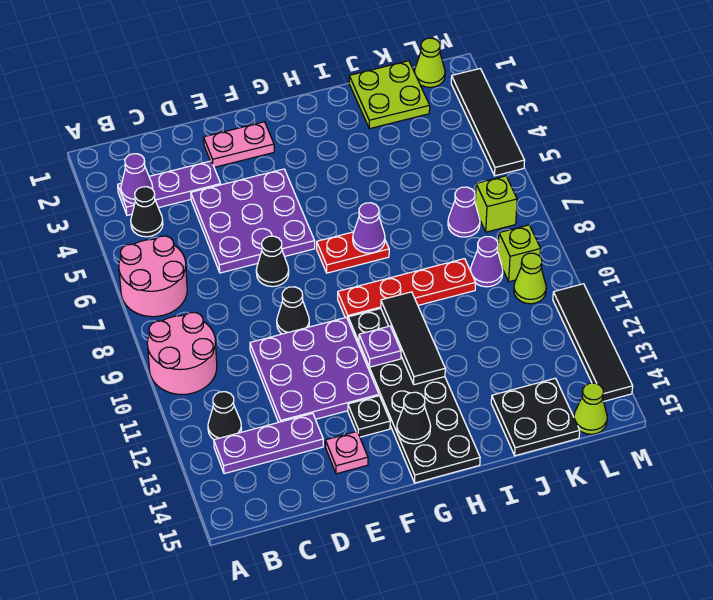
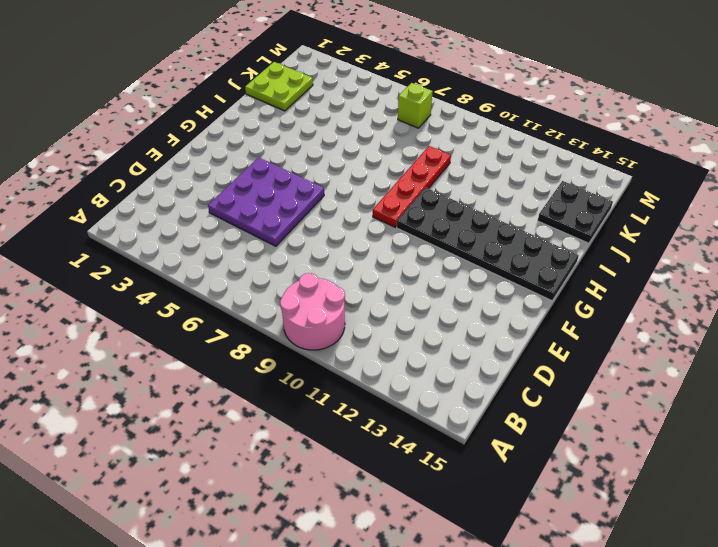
none -> pink 2x2 round brick [119,236,187,317]
none -> purple 1x3 plate [118,161,221,215]
none -> black 1x1 cone [131,187,163,237]
none -> black 1x1 cone [208,392,242,440]

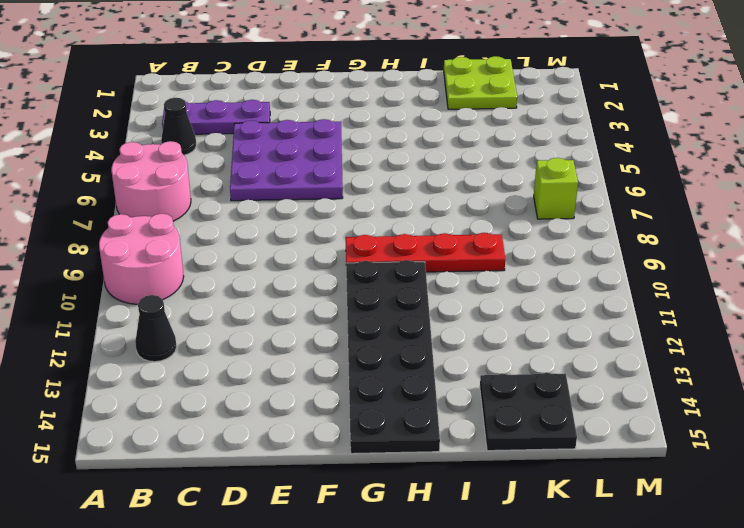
none -> purple 1x3 plate [214,413,323,474]
none -> purple 3x3 plate [250,317,379,422]
none -> pink 1x2 plate [204,122,274,167]
none -> black 1x1 cone [256,236,289,287]

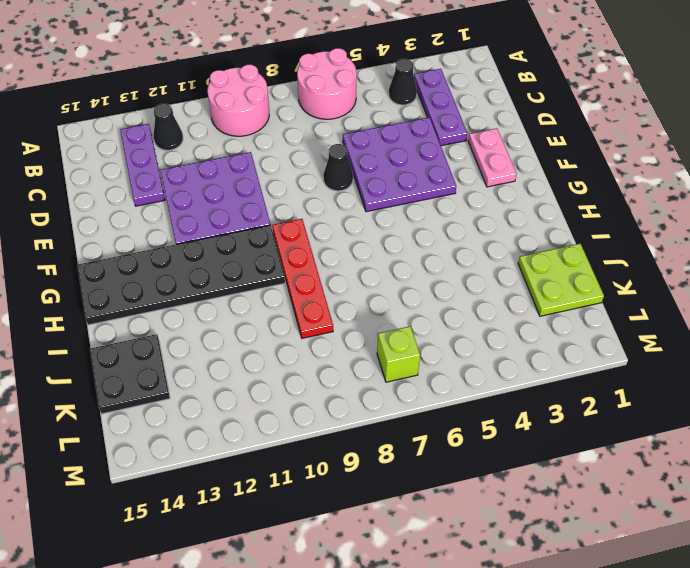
none -> black 1x1 cone [277,287,309,334]
none -> pink 1x1 plate [325,432,368,474]
none -> black 1x1 plate [348,396,390,437]
none -> red 1x2 plate [317,232,389,273]

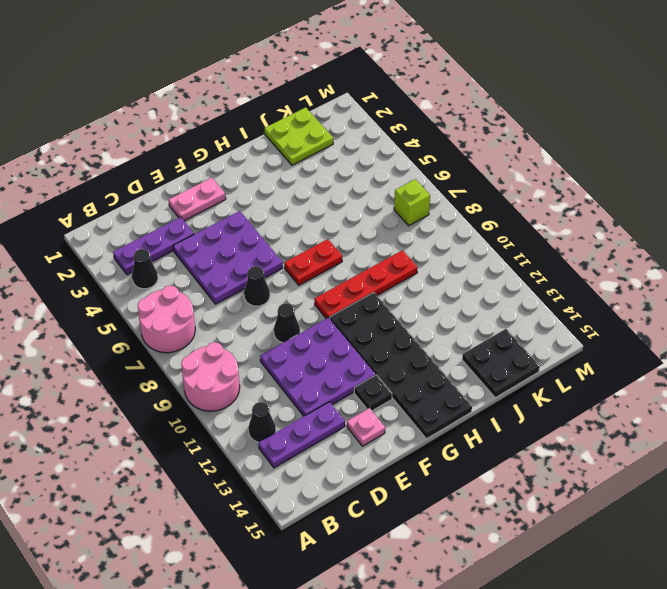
none -> purple 1x1 cone [448,187,480,237]
none -> purple 1x1 cone [471,237,503,287]
none -> lime 1x1 cone [415,38,445,87]
none -> lime 1x1 brick [498,225,541,282]

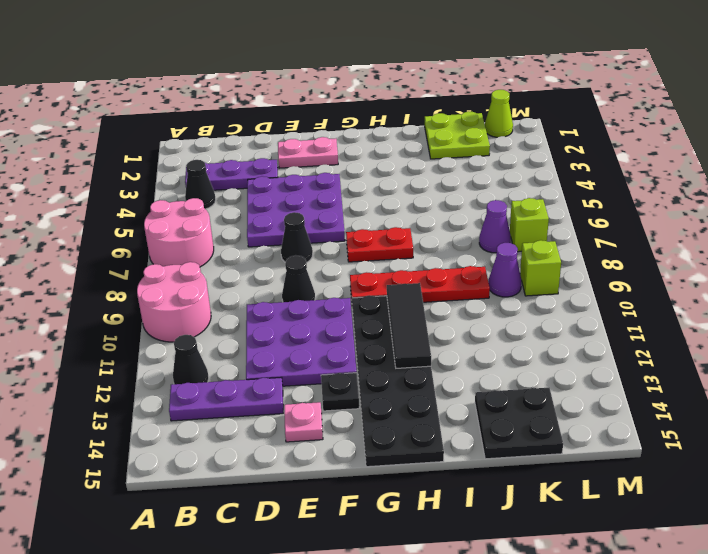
none -> lime 1x1 cone [514,253,546,304]
none -> lime 1x1 cone [574,383,607,434]
none -> black 1x4 tile [451,69,525,176]
none -> black 1x4 tile [553,284,633,401]

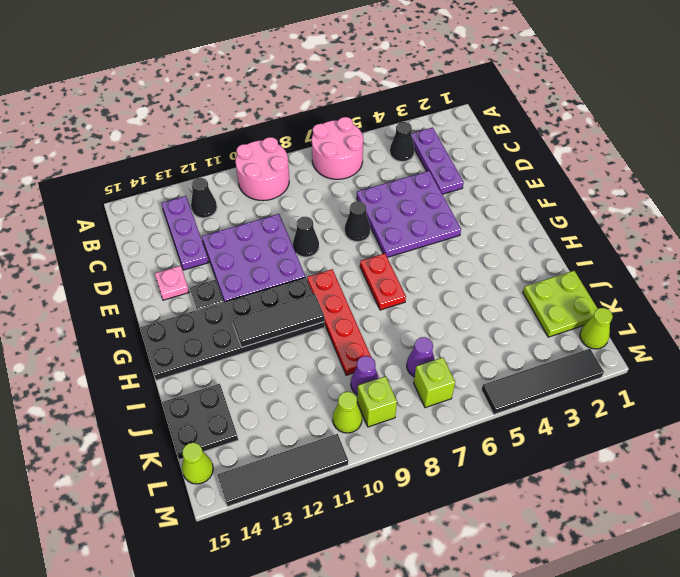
none -> pink 1x2 plate [204,122,274,167]
none -> purple 1x1 cone [121,154,153,204]
none -> purple 1x1 plate [359,326,401,367]
none -> black 1x1 cone [397,392,431,444]

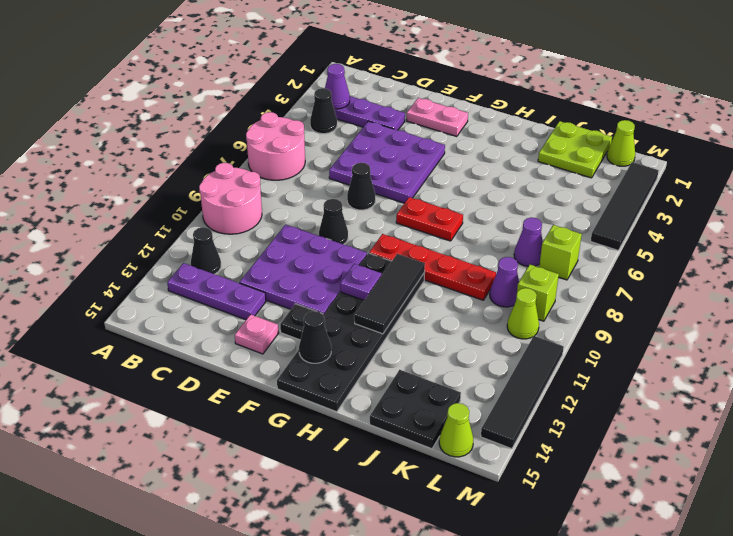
none -> purple 1x1 cone [353,203,385,253]

